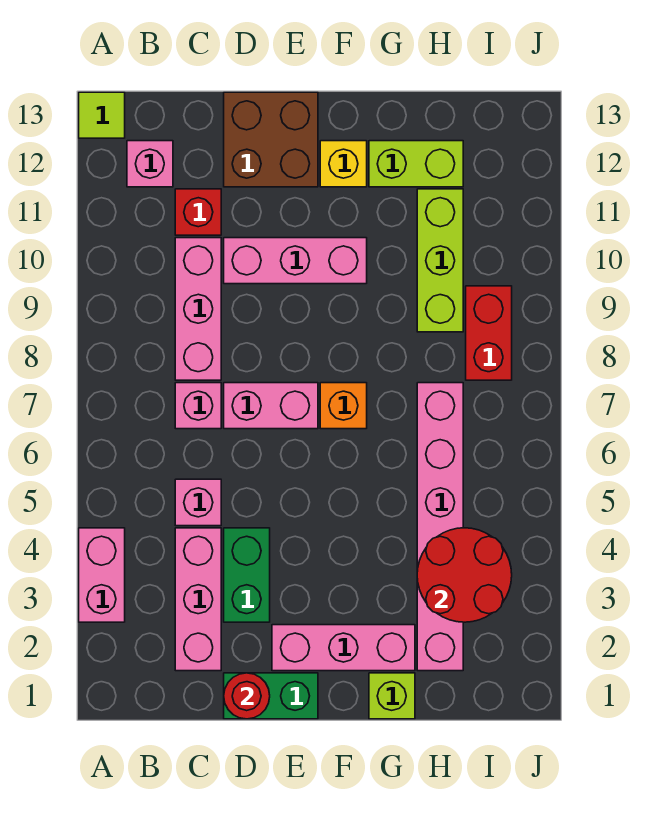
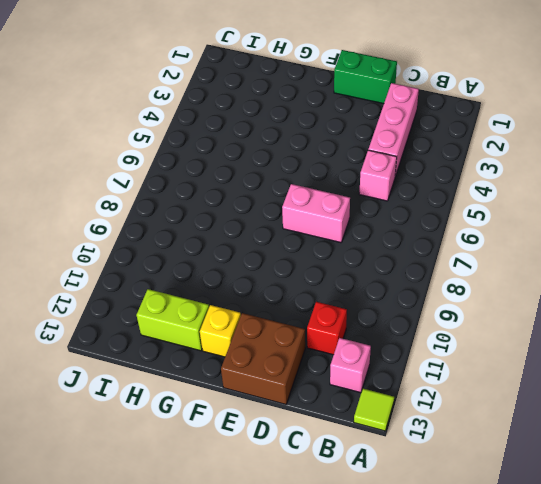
none -> pink 1x2 brick [79,528,125,622]
none -> pink 1x1 brick [175,383,221,429]
none -> pink 1x3 brick [175,238,221,380]

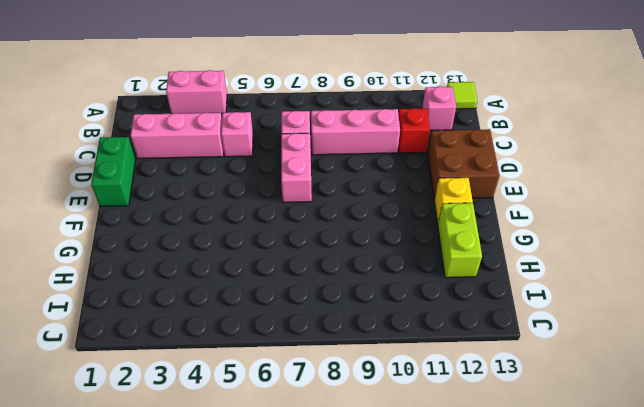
none -> green 1x2 brick [224,528,270,622]
none -> pink 1x3 brick [224,238,367,284]
none -> pink 1x3 brick [272,625,415,671]

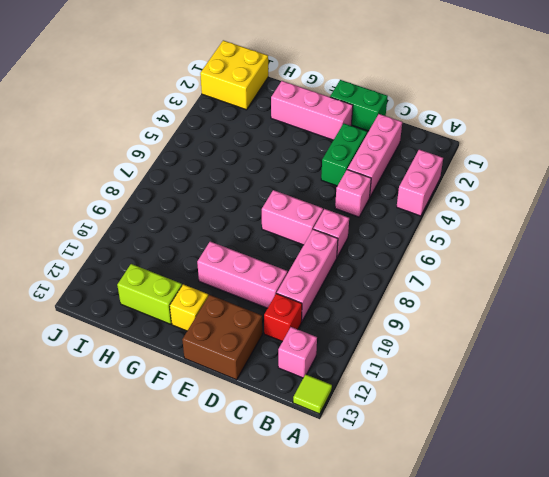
yellow 2x2 brick [200,40,268,110] -> none
none -> orange 1x1 brick [320,383,367,429]
none -> lime 1x1 brick [369,673,415,719]
none -> pink 1x6 brick [417,383,463,671]

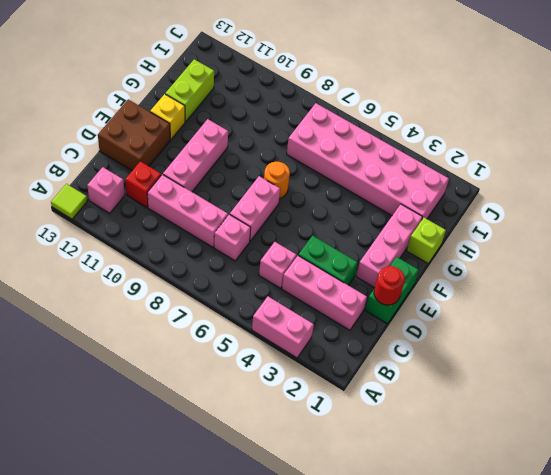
orange 1x1 round brick [264,162,290,199] -> orange 1x1 brick [320,383,367,429]
pink 2x6 brick [287,103,449,219] -> pink 1x6 brick [417,383,463,671]
none -> lime 1x3 brick [417,189,463,332]
none -> red 1x2 brick [466,286,512,380]
none -> red 2x2 round brick [417,528,512,622]

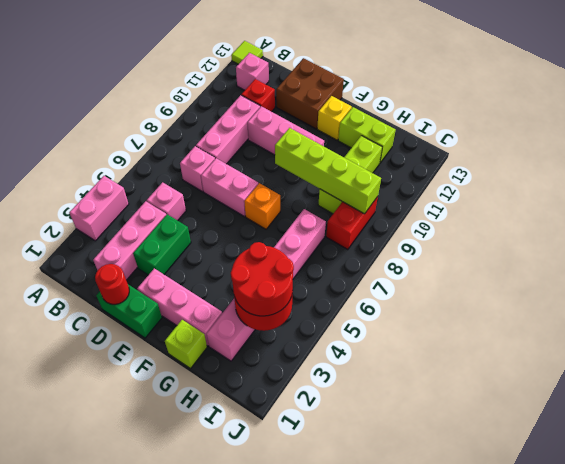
lime 1x4 brick [275,128,381,214] -> none
red 2x2 round brick [231,242,294,316] -> none

